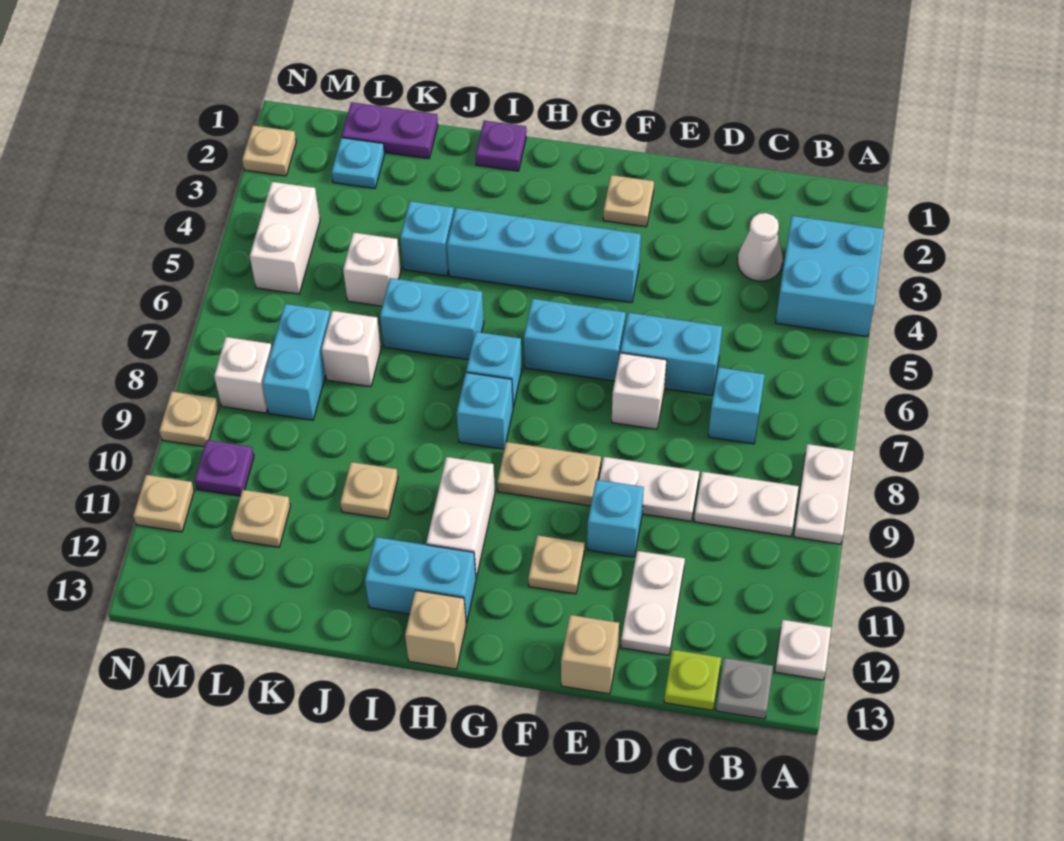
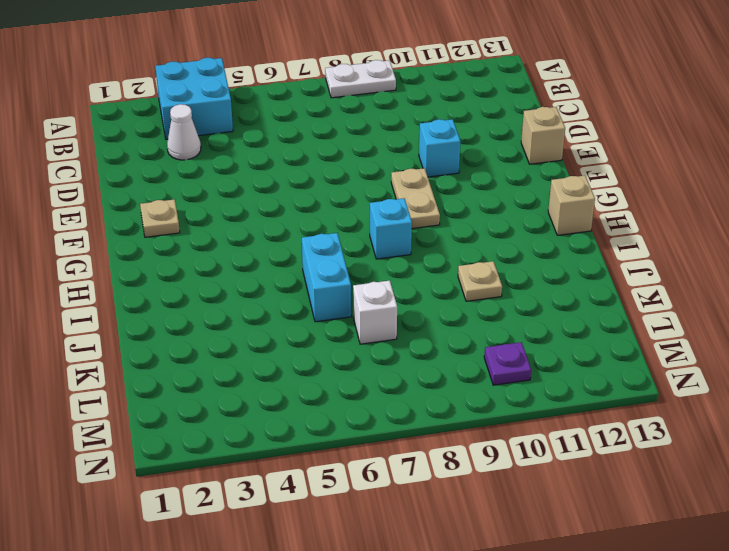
none -> white 1x1 plate [775,620,831,680]
none -> white 1x2 plate [694,472,799,537]
none -> grey 1x1 plate [716,658,773,719]
none -> cyan 1x1 brick [708,367,765,444]

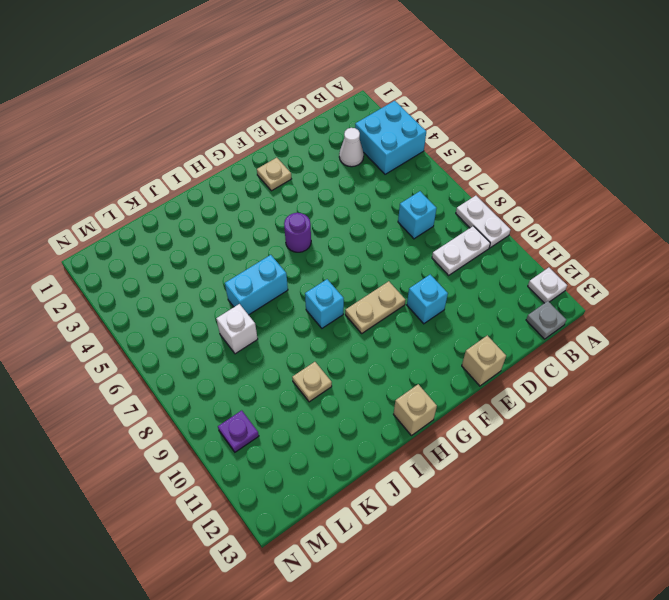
purple 1x1 round brick [284,213,311,252] -> none
none -> lime 1x1 plate [664,650,721,711]
none -> cyan 1x2 brick [621,313,722,396]
none -> white 1x2 plate [599,457,699,521]
none -> white 1x2 plate [621,551,685,655]

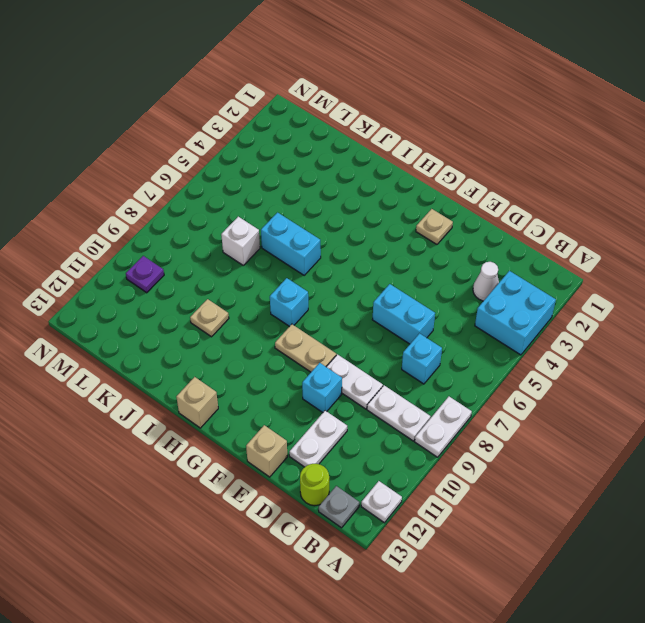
lime 1x1 round brick [300,464,329,506] -> lime 1x1 plate [664,650,721,711]
none -> white 1x1 brick [612,353,667,429]
none -> cyan 1x4 brick [447,208,641,302]
none -> cyan 1x2 brick [524,299,626,381]
none -> tan 1x1 plate [528,535,585,594]

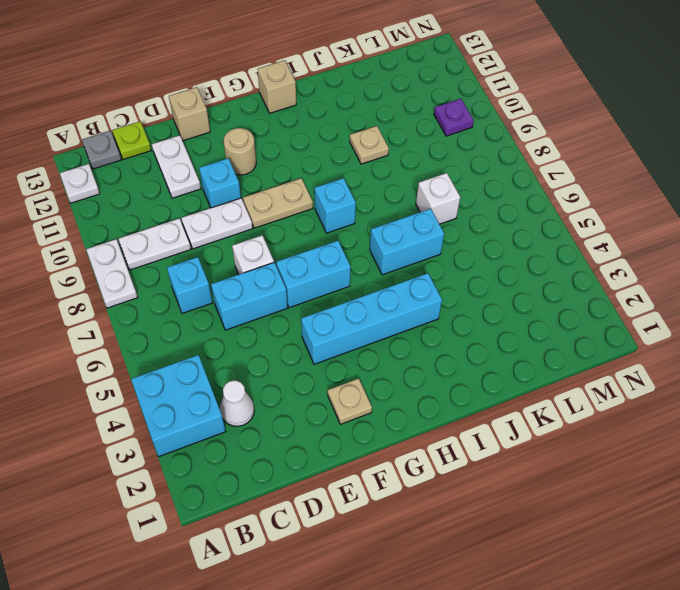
tan 1x1 round brick [224,128,256,175] -> tan 1x1 plate [528,535,585,594]
none -> cyan 1x1 brick [466,332,522,408]
none -> white 1x2 brick [426,457,495,578]
none -> cyan 1x2 brick [365,537,476,623]
none -> purple 1x1 plate [476,121,526,171]

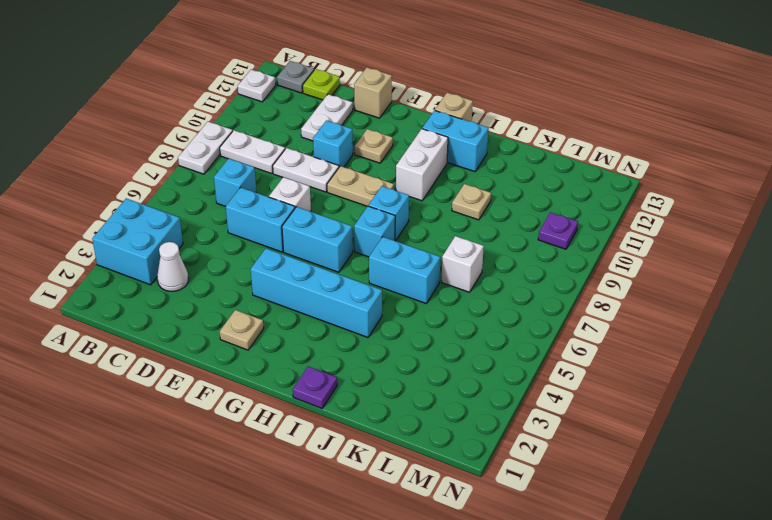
none -> cyan 1x1 brick [400,201,454,276]
none -> purple 1x2 plate [342,102,438,159]
none -> white 1x1 brick [343,233,401,306]
none -> cyan 1x1 plate [332,138,385,188]

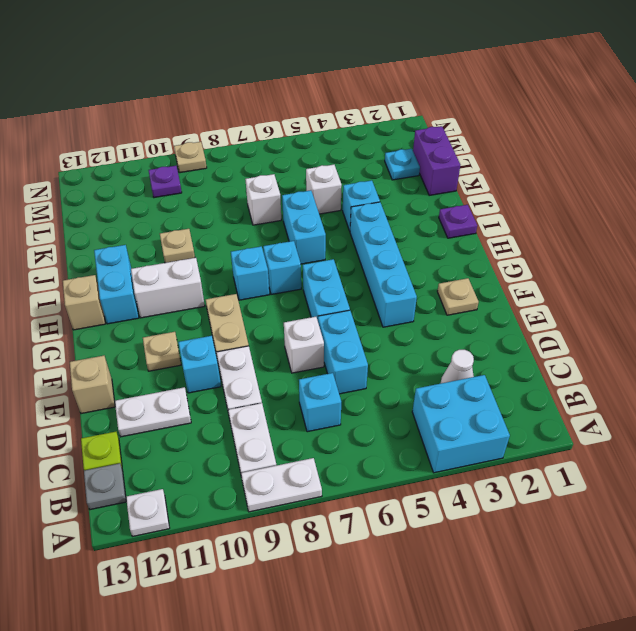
purple 1x2 brick [413,126,460,195] -> purple 1x2 plate [342,102,438,159]
none -> cyan 1x2 brick [262,304,331,420]
none -> tan 1x1 plate [231,490,290,547]
none -> white 1x2 brick [250,182,320,294]
none -> white 1x1 brick [214,337,272,413]

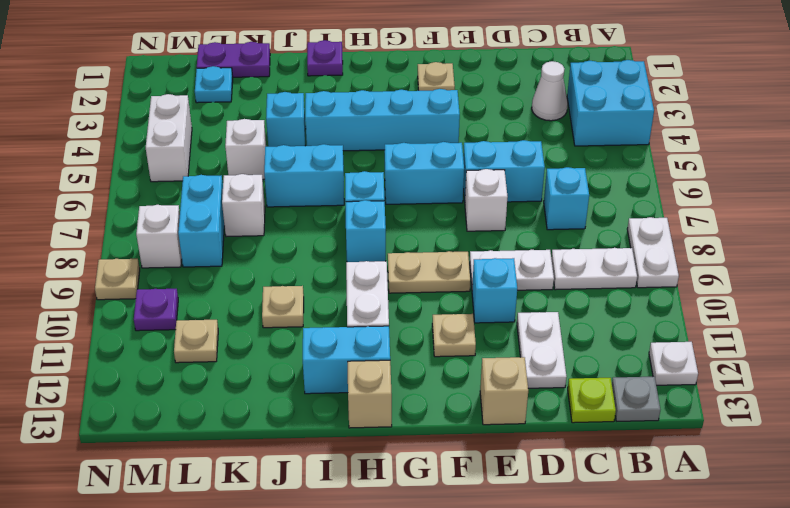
none -> tan 1x1 plate [242,125,296,176]
none -> tan 1x1 plate [133,475,194,532]

